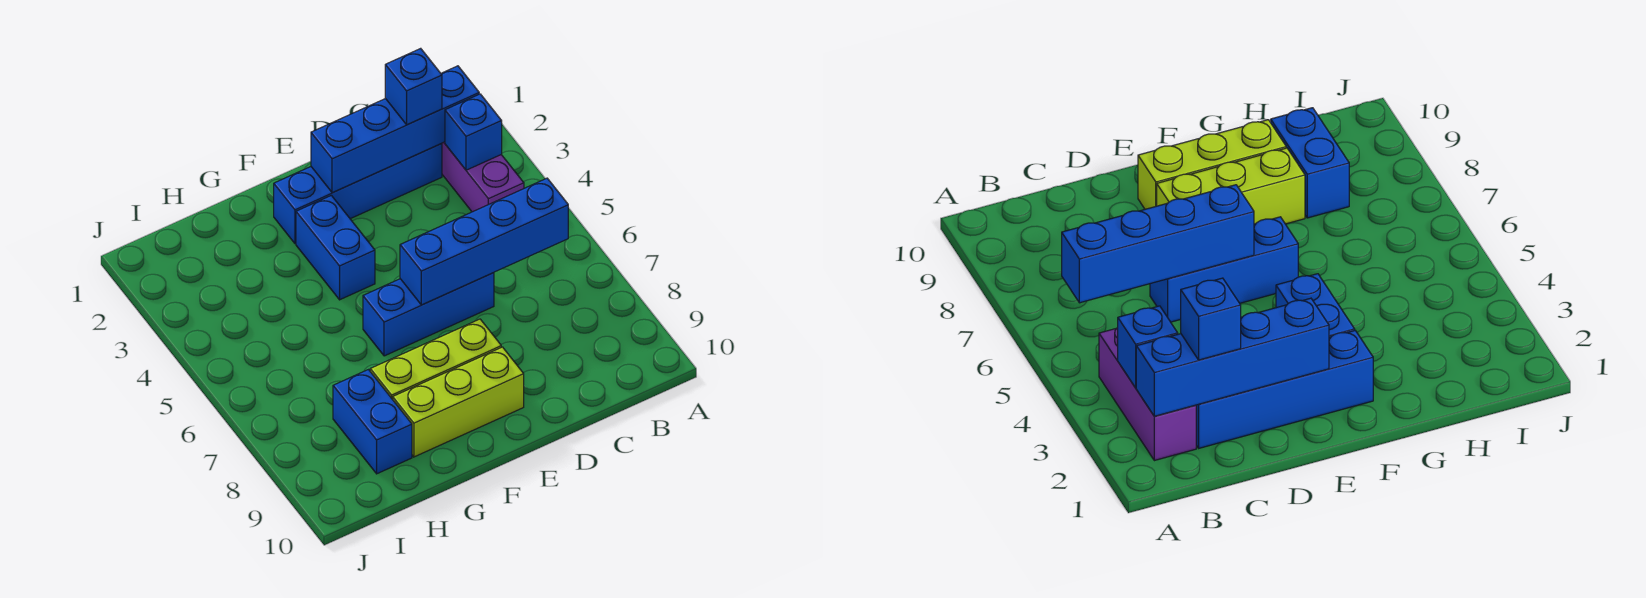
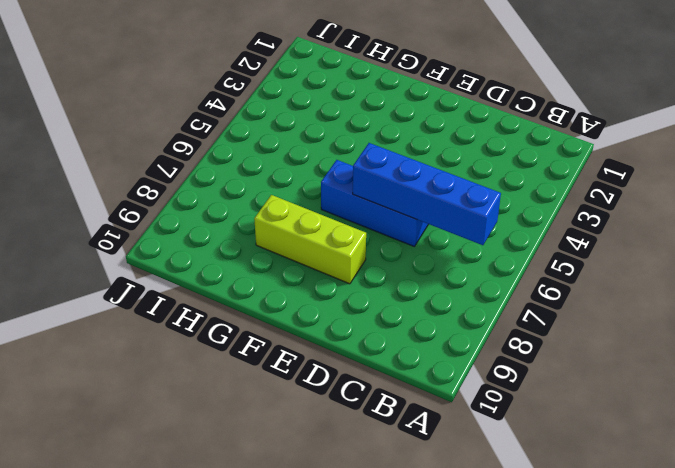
none -> purple 1x3 brick [442,142,524,212]
none -> blue 1x4 brick [274,144,442,244]

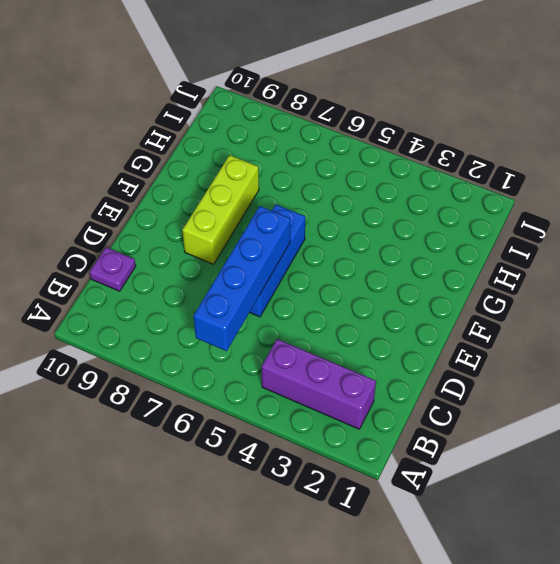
purple 1x1 plate [90,247,136,291] -> none
none -> blue 1x4 brick [274,144,442,244]
none -> lime 1x3 brick [393,347,524,457]

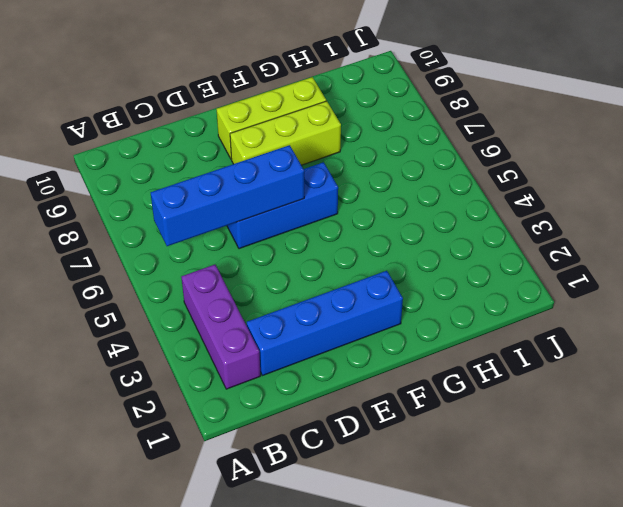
none -> blue 1x2 brick [296,195,375,300]
none -> blue 1x2 brick [333,370,412,474]

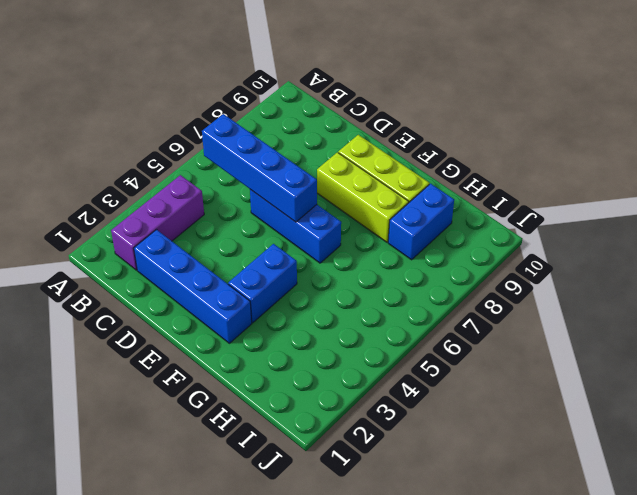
none -> blue 1x4 brick [311,66,479,193]
none -> blue 1x1 brick [445,94,502,170]

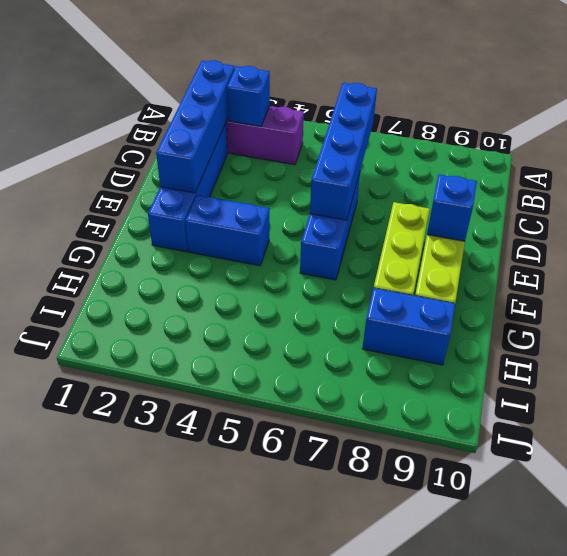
blue 1x1 brick [427,175,477,241] -> blue 1x1 brick moved to [385,48,442,125]

